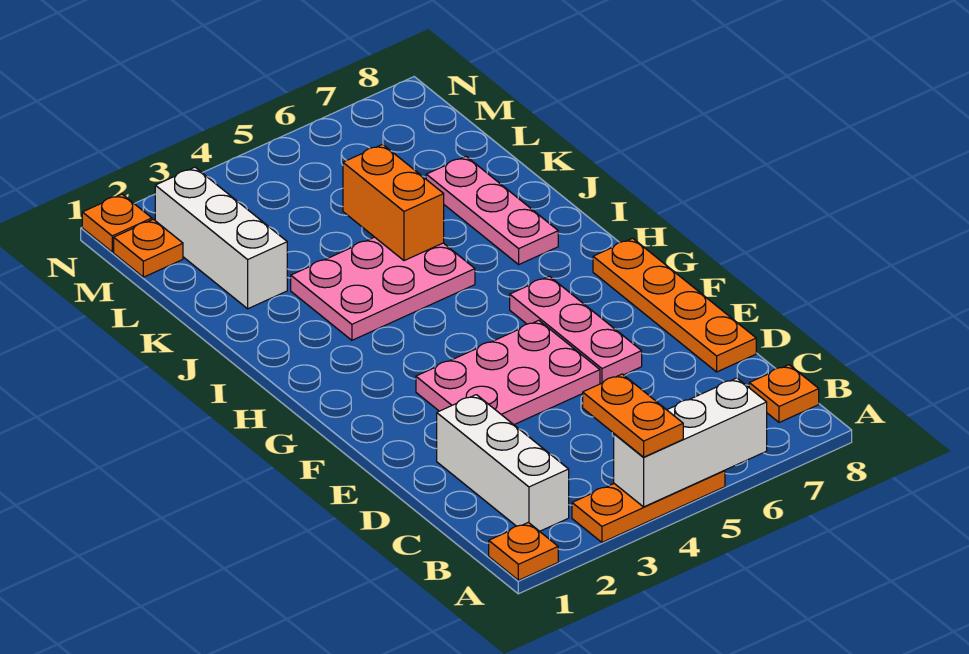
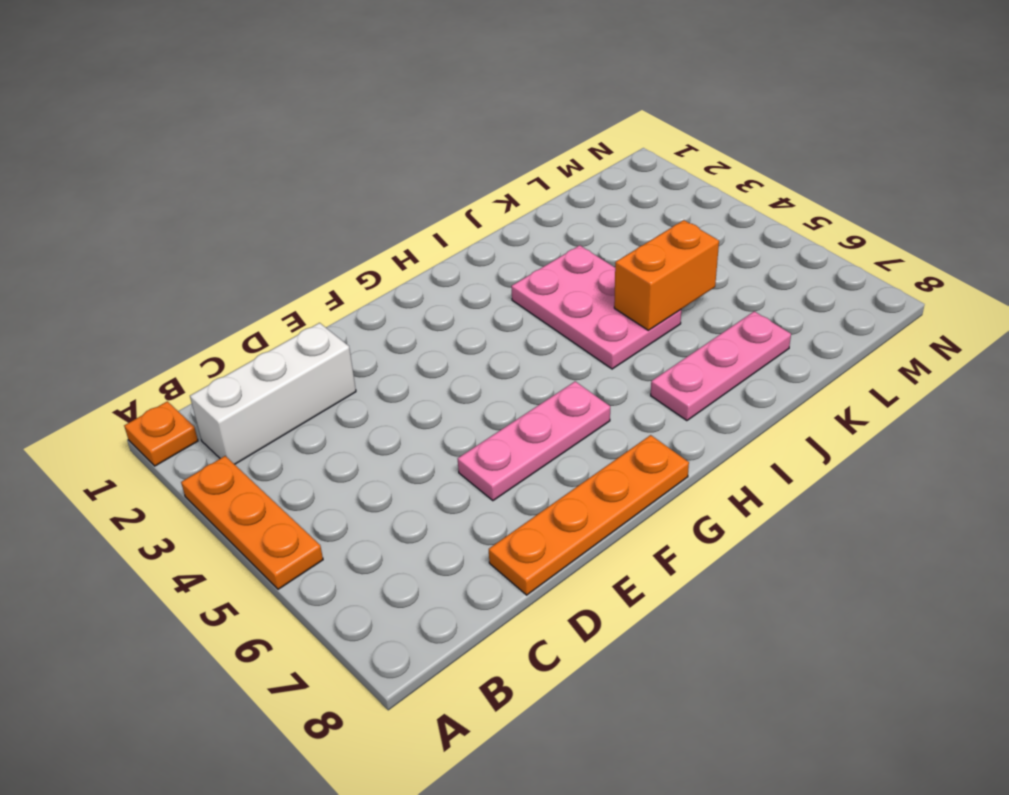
none -> orange 1x1 plate [749,365,819,423]
none -> pink 2x3 plate [416,320,600,425]
none -> white 1x3 brick [155,167,287,309]

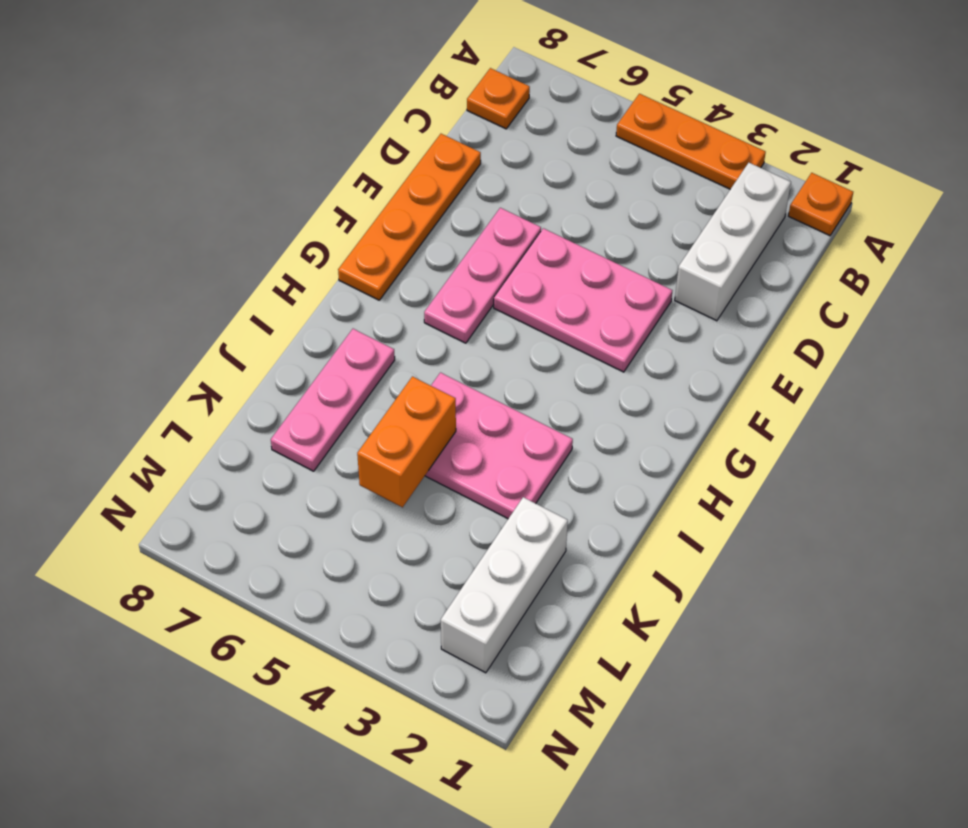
none -> orange 1x1 plate [114,219,183,277]
none -> orange 1x1 plate [82,194,152,252]
none -> white 1x3 brick [614,378,767,507]

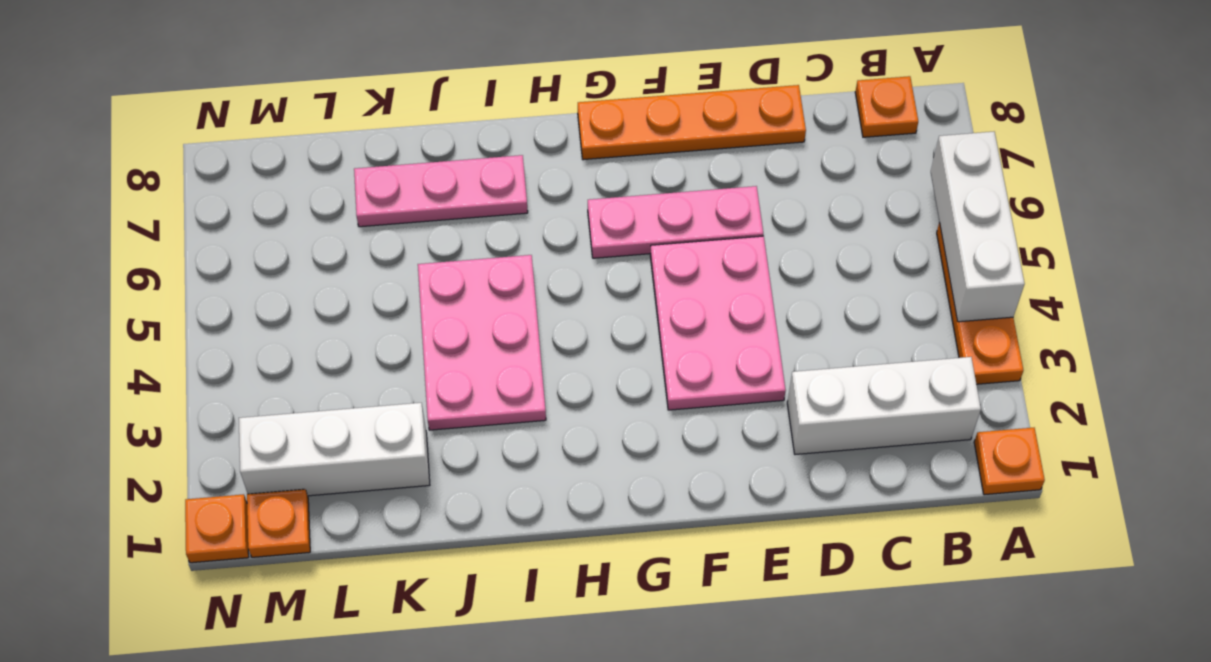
none -> orange 1x2 brick [343,144,444,261]
none -> orange 1x2 plate [583,374,683,457]

